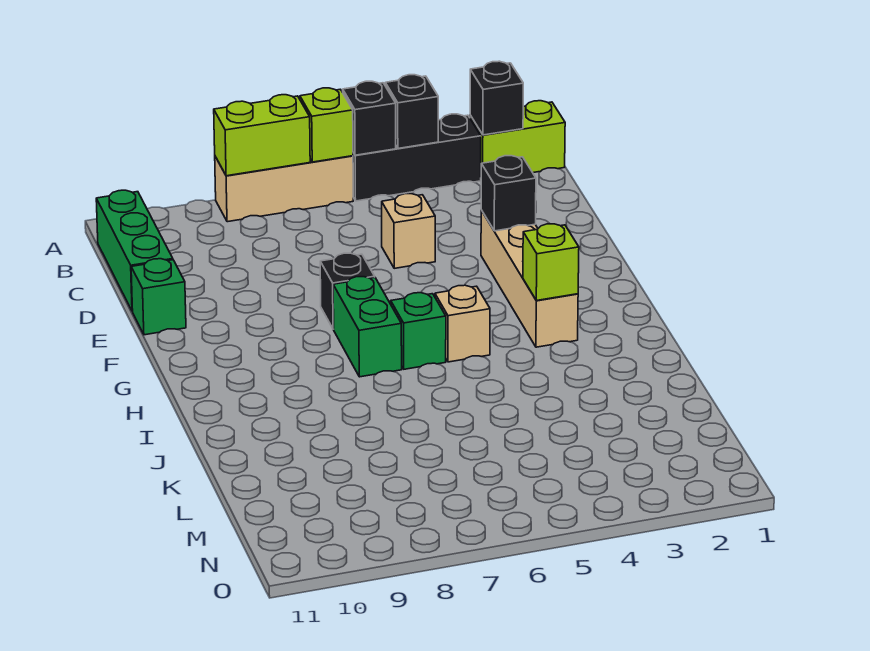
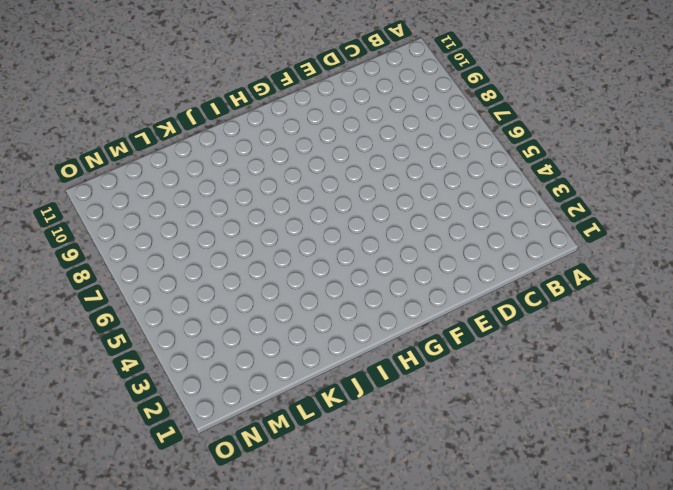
none -> lime 1x2 brick [470,101,565,173]
none -> black 1x3 brick [353,114,481,201]
none -> tan 1x3 brick [215,156,353,222]

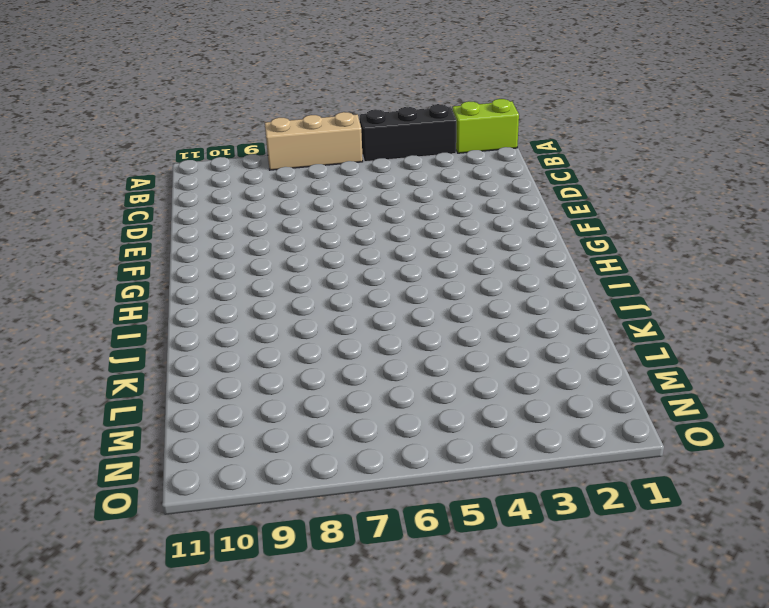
none -> green 1x3 brick [96,190,173,311]
none -> tan 1x1 brick [382,194,435,268]
none -> tan 1x4 brick [481,210,578,347]

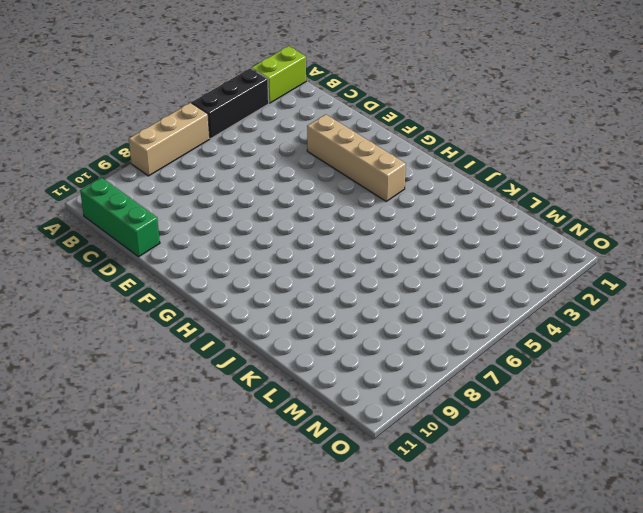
none -> tan 1x1 brick [382,194,435,268]
none -> green 1x1 brick [131,259,186,335]
none -> black 1x1 brick [320,253,375,329]

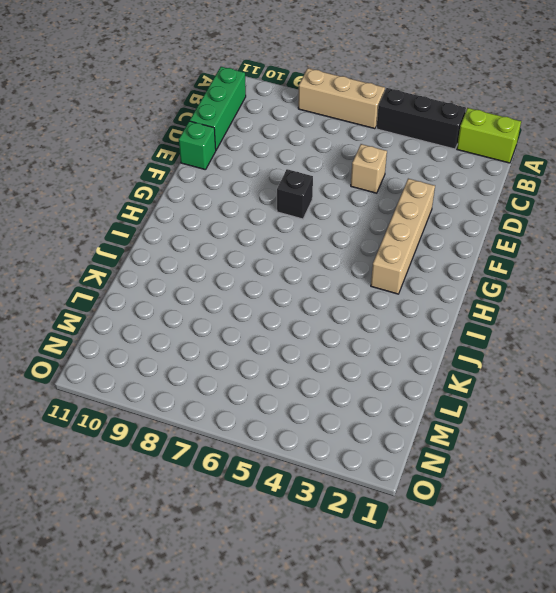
none -> green 1x2 brick [333,277,402,377]
none -> tan 1x1 brick [435,285,490,362]
none -> green 1x1 brick [391,293,446,369]

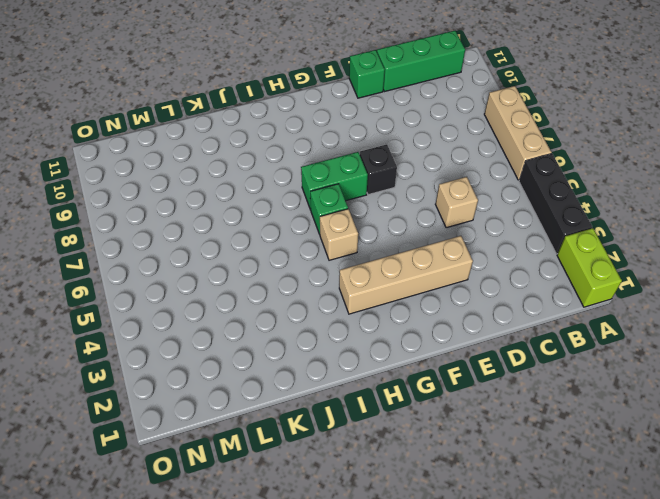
none -> black 1x1 brick [470,61,523,135]
none -> black 1x1 brick [385,75,438,148]
none -> black 1x1 brick [343,81,396,155]

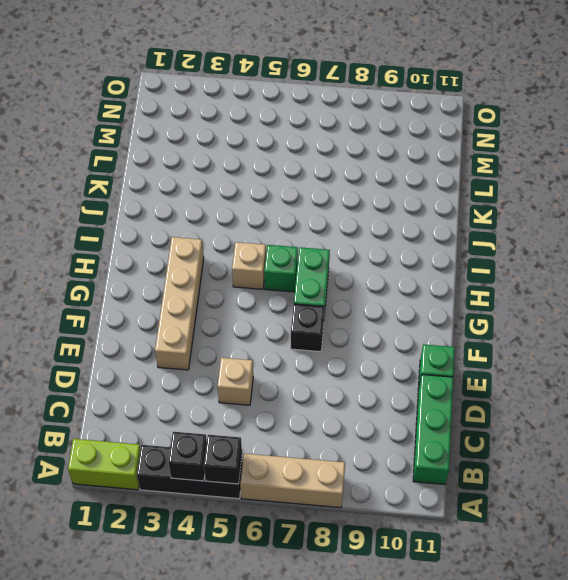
none -> black 1x1 brick [470,61,523,135]
none -> lime 1x1 brick [300,88,353,162]
none -> lime 1x2 brick [214,95,310,176]

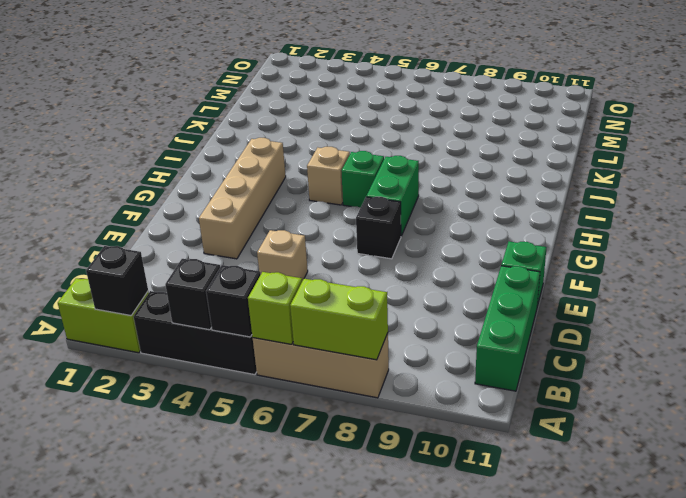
none -> black 1x1 brick [481,156,536,231]
none -> lime 1x1 brick [523,224,579,301]

